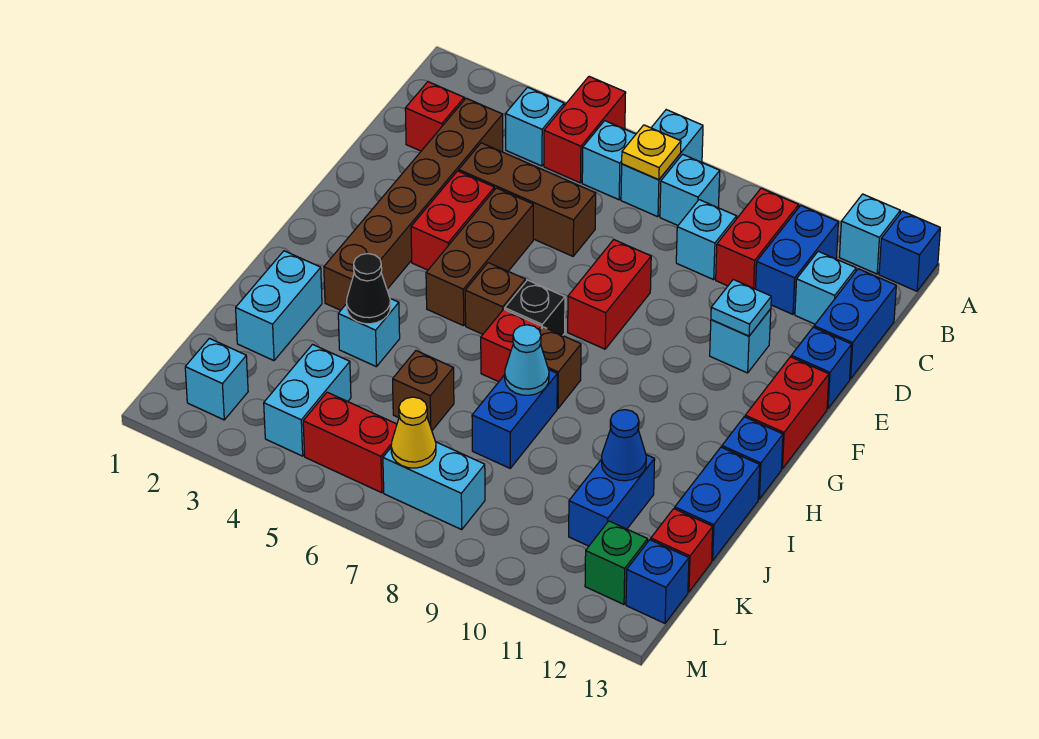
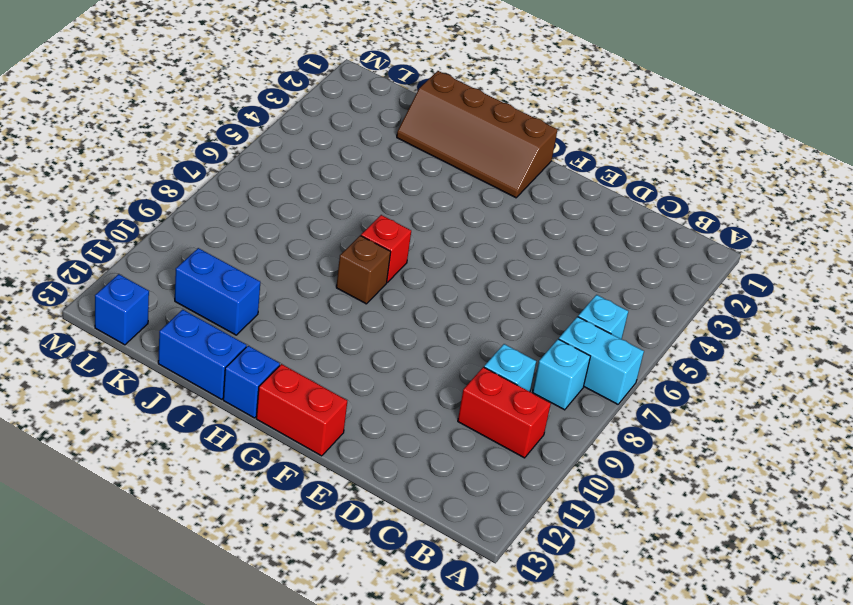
brown 2x4 slope [397,71,558,198] -> cyan 1x2 brick [236,251,322,361]
none -> red 1x2 brick [544,76,626,183]
none -> cyan 1x1 brick [839,194,900,274]
none -> blue 1x1 brick [879,211,940,291]
none -> cyan 1x1 brick [505,87,564,166]

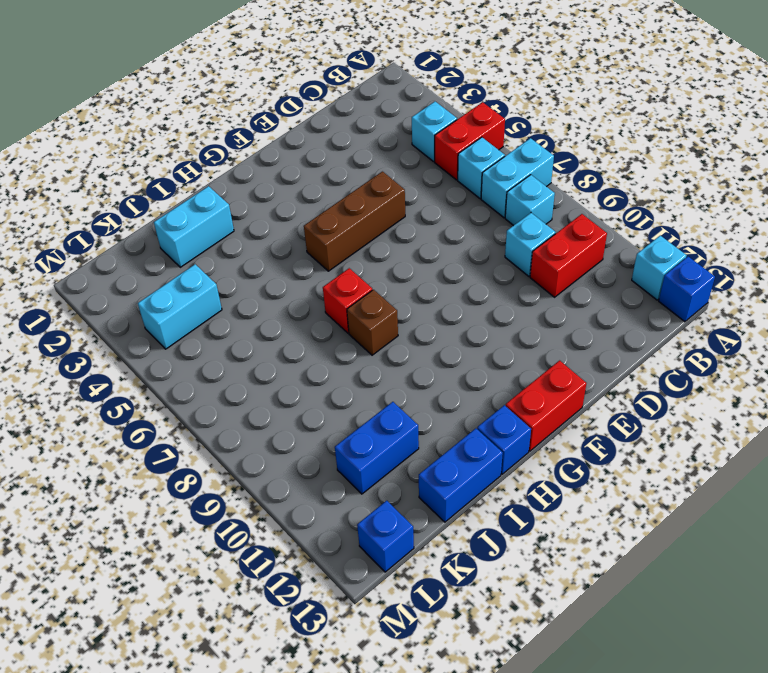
none -> blue 1x2 brick [756,205,838,314]
none -> red 1x1 brick [405,82,464,151]
none -> brown 1x6 brick [324,98,503,310]
none -> cyan 1x1 brick [795,251,856,324]

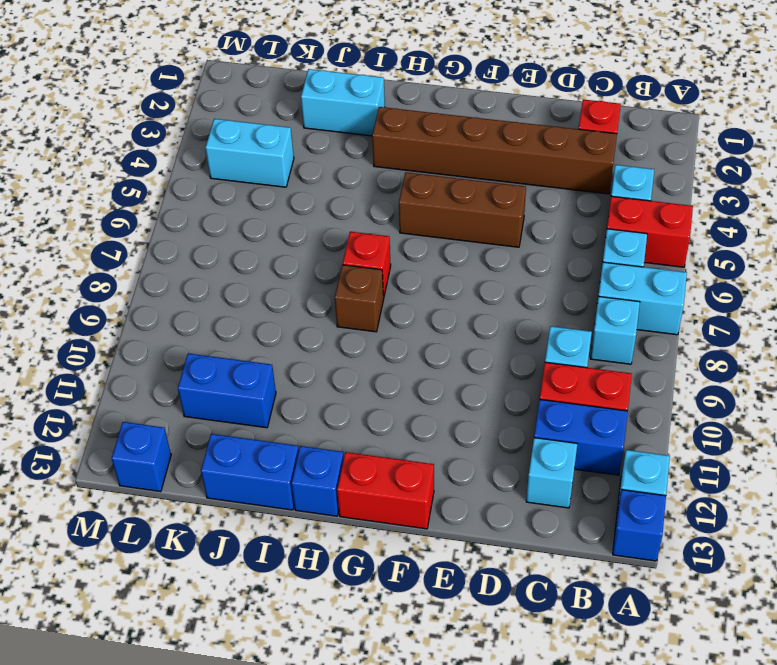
none -> blue 1x2 brick [814,269,896,379]
none -> brown 1x3 brick [459,143,596,256]
none -> red 1x2 brick [411,171,494,270]
none -> red 1x2 brick [568,240,651,349]

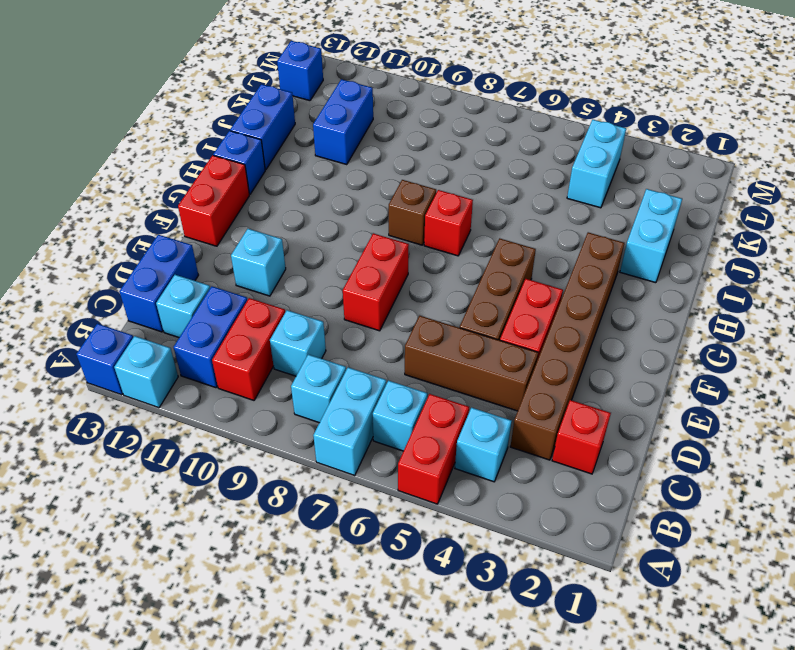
none -> blue 1x1 brick [791,327,852,409]
none -> brown 1x1 brick [465,263,525,334]
none -> black 1x1 brick [505,280,565,335]
none -> cyan 1x1 brick [338,299,400,367]

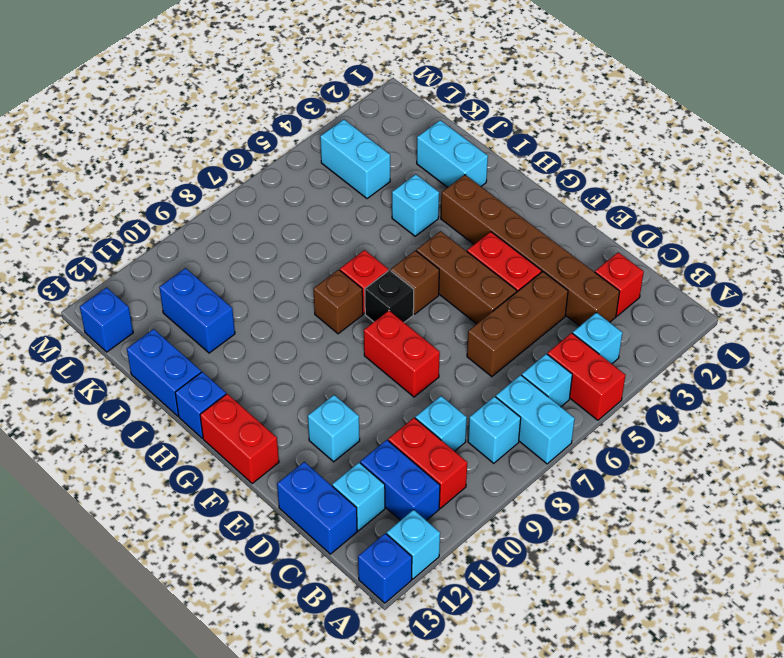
none -> blue 1x1 brick [791,327,852,409]
none -> blue 1x2 brick [472,370,557,468]
none -> brown 1x1 brick [393,351,454,430]
none -> red 1x1 brick [651,509,713,592]

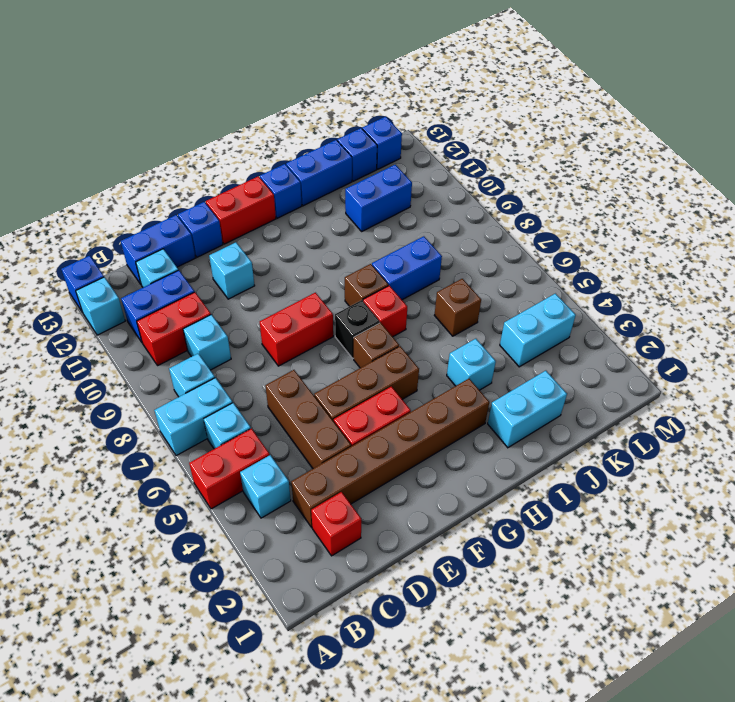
blue 1x1 brick [337,128,377,181] -> red 1x1 brick [651,509,713,592]
none -> cyan 1x1 brick [185,338,248,420]
none -> red 1x2 brick [303,392,397,493]
none -> cyan 1x2 brick [383,442,485,529]
none -> green 1x1 brick [585,521,648,604]

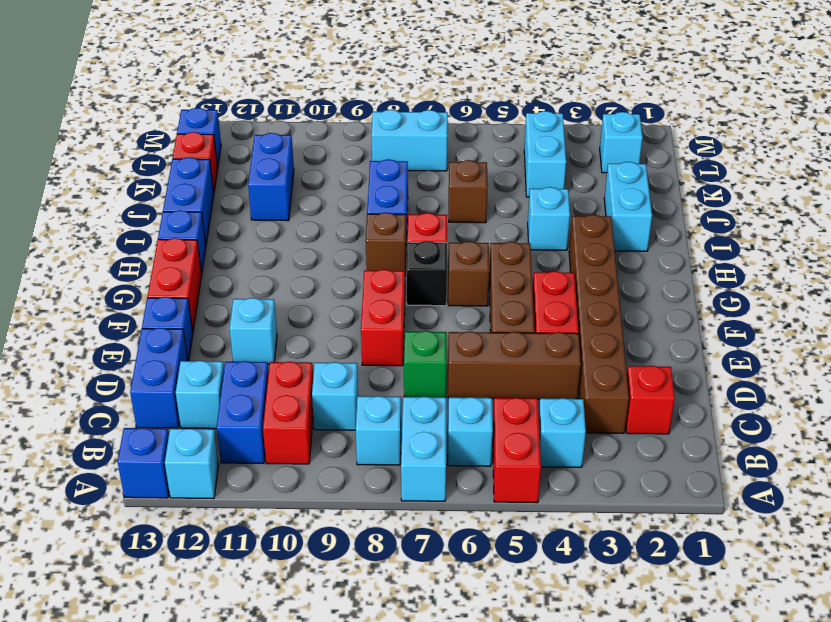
green 1x1 brick [404,331,447,397] -> green 1x1 brick moved to [585,521,648,604]
none -> red 1x2 brick [303,392,397,493]
none -> yellow 1x1 plate [622,125,681,180]
none -> cyan 1x1 plate [711,280,771,336]
none -> black 1x1 cone [347,254,391,324]

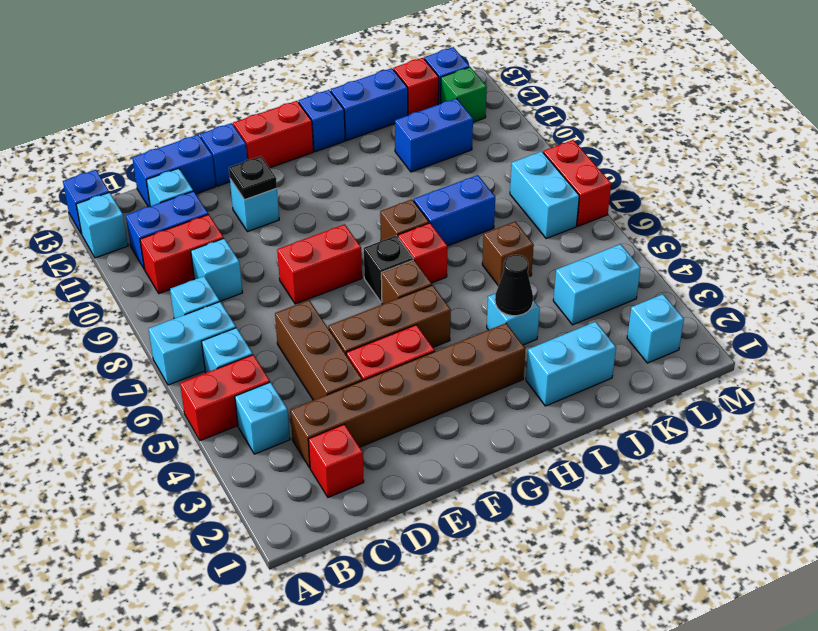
black 1x1 plate [229,156,277,200] -> cyan 1x1 plate [711,280,771,336]
red 1x2 brick [543,140,611,226] -> red 1x2 brick moved to [303,392,397,493]
none -> yellow 1x1 plate [622,125,681,180]
none -> cyan 1x1 cone [505,325,549,395]
none -> blue 1x1 cone [602,410,646,481]
none -> yellow 1x1 cone [391,397,436,468]

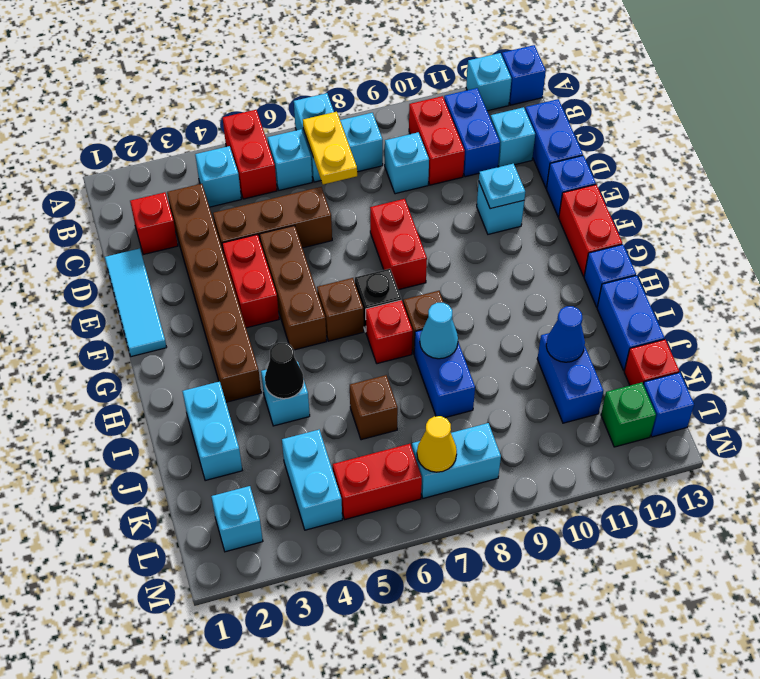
yellow 1x2 plate [303,112,357,184] -> yellow 1x1 plate [622,125,681,180]
cyan 1x3 tile [105,248,167,357] -> none

